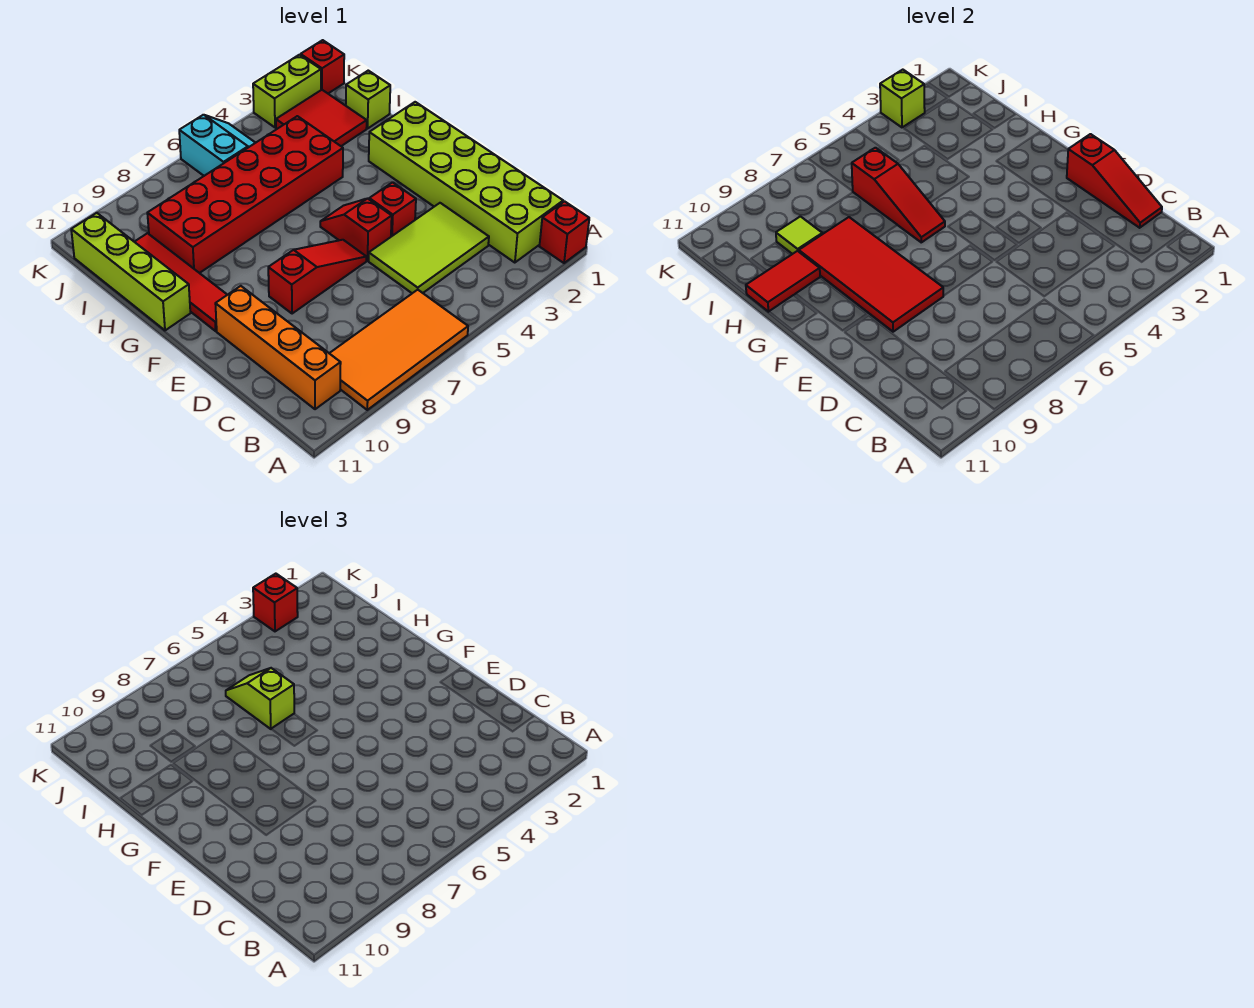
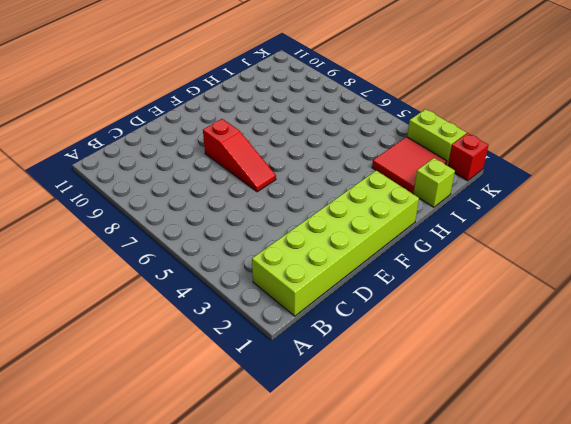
none -> red 1x1 brick [539,201,589,263]
none -> orange 2x4 tile [329,290,468,410]
none -> orange 1x4 brick [215,286,341,409]

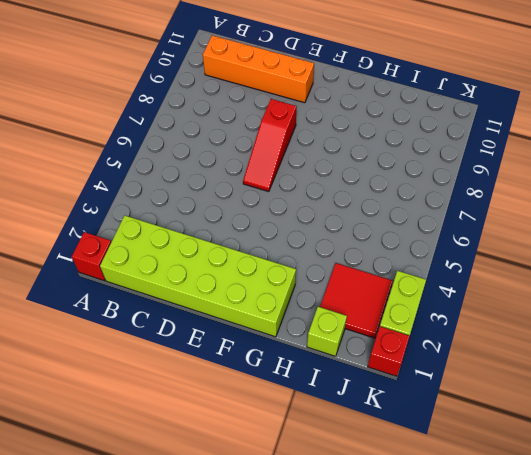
none -> orange 2x4 tile [329,290,468,410]
none -> lime 2x3 tile [369,203,489,293]
none -> red 1x1 brick [369,182,416,237]

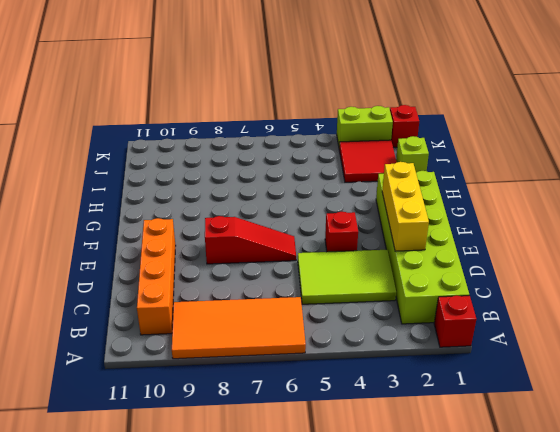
yellow 1x3 brick [382,162,429,251] -> none
none -> red 1x2 slope [320,199,392,261]
none -> red 1x4 tile [135,233,227,331]
none -> lime 1x4 brick [71,213,190,330]

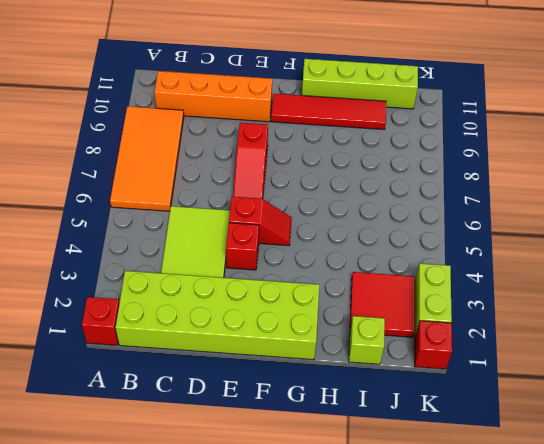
none -> red 2x6 brick [147,116,343,273]
none -> cyan 2x2 slope [179,115,255,176]
none -> red 1x3 slope [1067,134,1162,228]

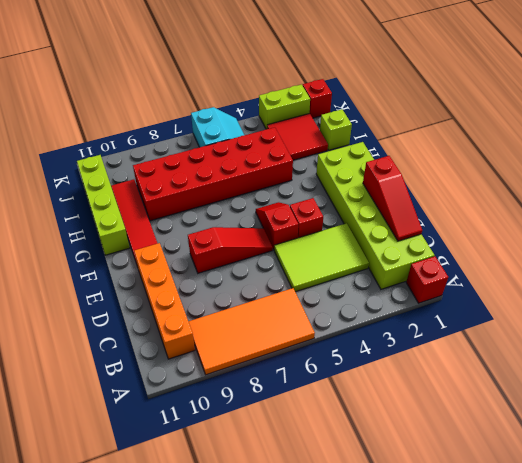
none -> red 2x4 tile [799,217,943,332]
none -> red 1x3 slope [852,148,945,242]
none -> red 1x2 tile [746,251,820,312]

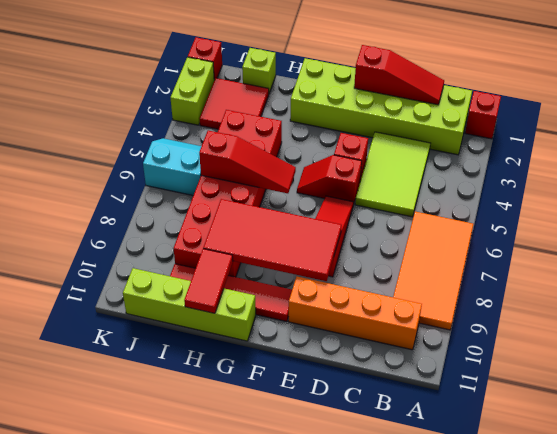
none -> lime 1x1 tile [776,216,822,254]
none -> lime 1x1 brick [880,70,925,127]
none -> lime 1x2 slope [226,668,294,729]

